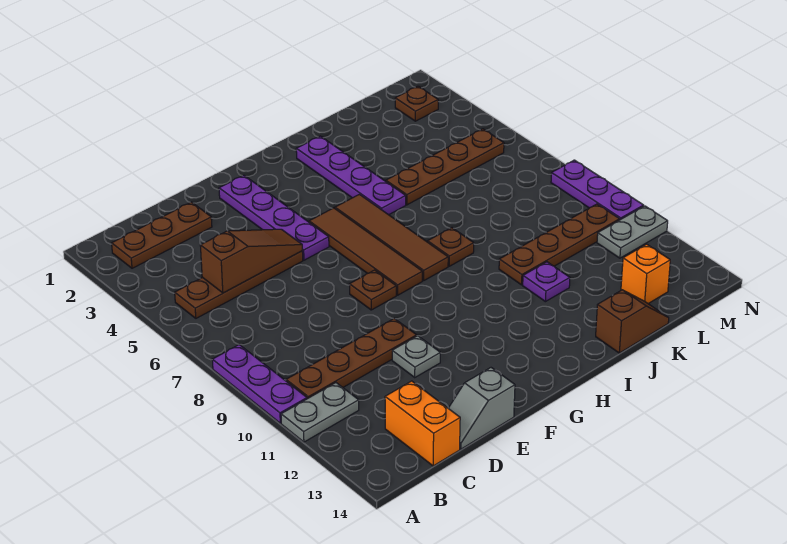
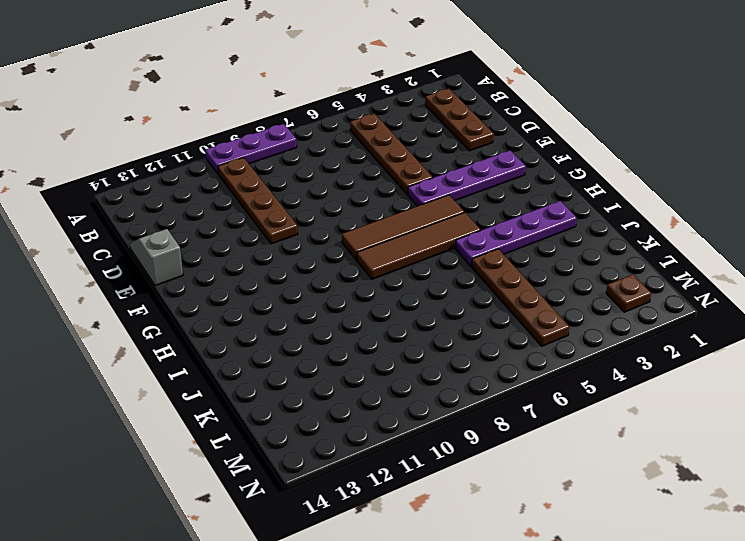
none -> grey 1x2 plate [281,383,359,442]
none -> orange 1x2 brick [385,381,460,466]
none -> grey 1x1 plate [392,336,440,377]

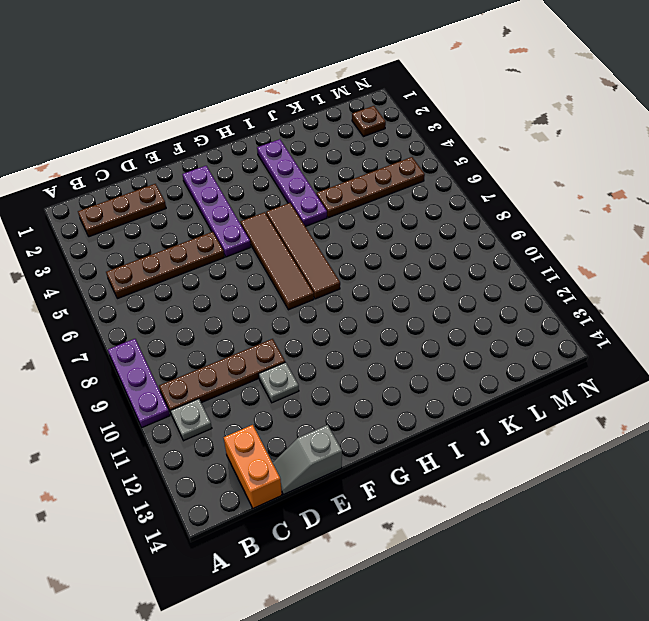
grey 1x1 plate [171,399,212,441] -> grey 1x2 plate [281,383,359,442]
none -> brown 1x1 plate [349,270,396,310]
none -> brown 1x1 plate [428,228,474,266]
none -> brown 1x4 plate [499,204,620,285]

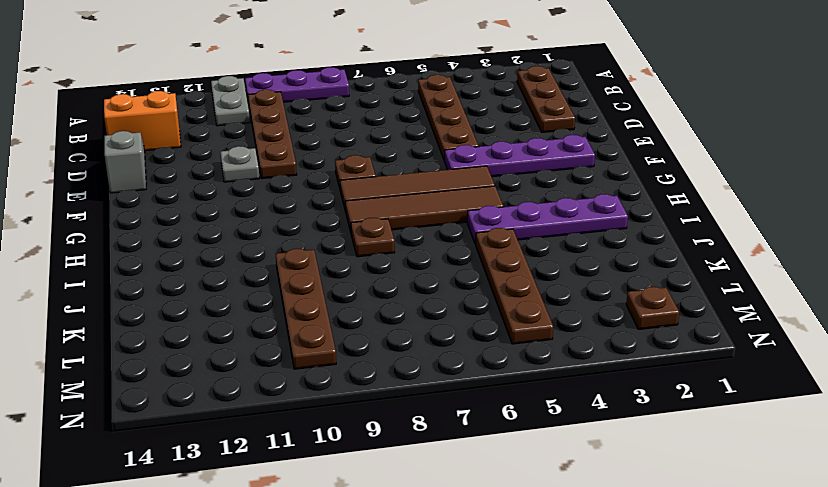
none -> purple 1x1 plate [523,262,570,302]
none -> brown 1x2 slope [596,290,669,353]
none -> orange 1x1 brick [621,244,670,304]

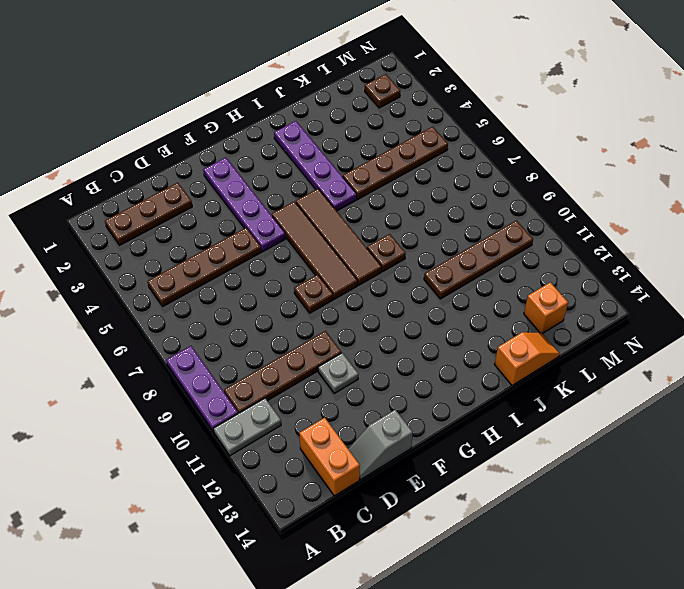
orange 1x2 slope [494,332,559,385] -> brown 1x2 slope [596,290,669,353]
none -> purple 1x1 plate [523,262,570,302]
none -> grey 1x2 plate [597,206,668,258]
none -> purple 1x3 plate [551,160,644,220]

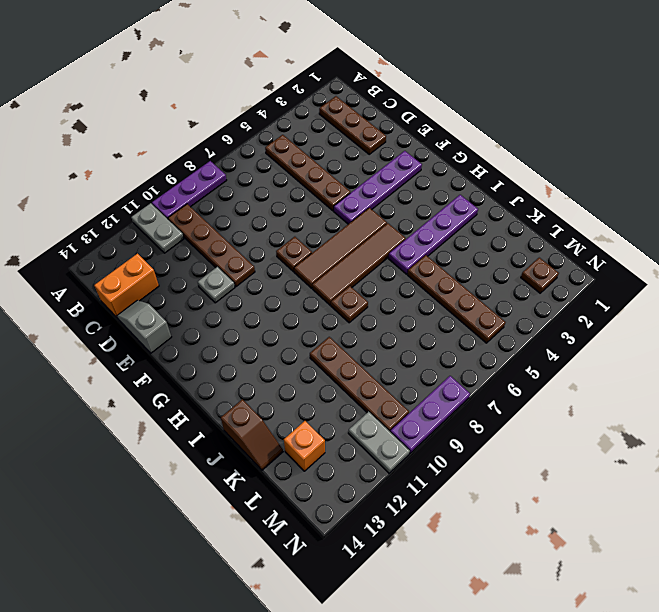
none -> purple 1x1 plate [523,262,570,302]
none -> brown 1x3 slope [200,229,302,293]

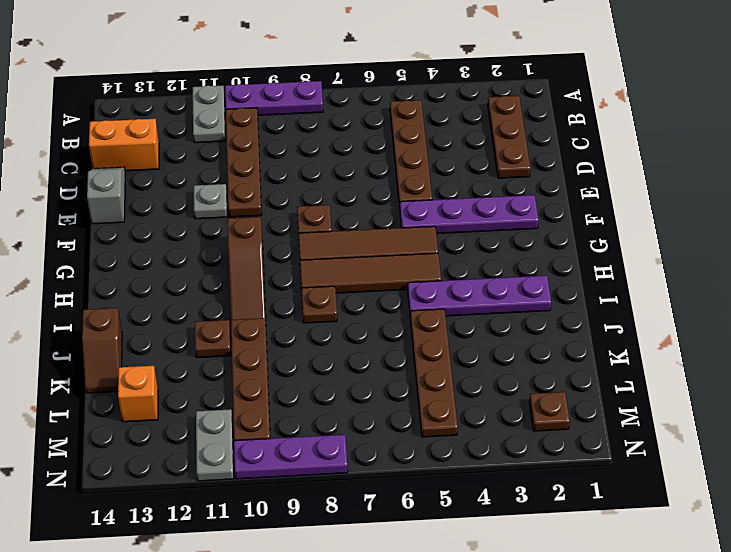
brown 1x3 slope [227,217,266,320] -> brown 1x3 slope moved to [200,229,302,293]
brown 1x1 plate [195,320,231,358] -> purple 1x1 plate [523,262,570,302]

